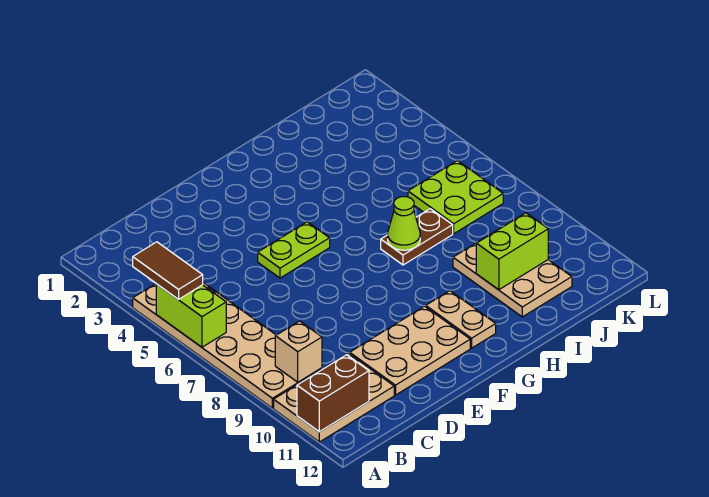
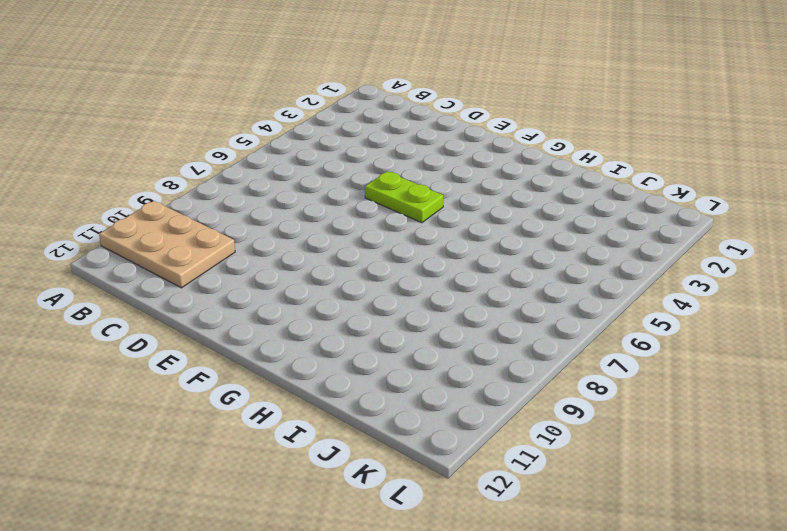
none -> tan 2x6 plate [133,283,322,408]
none -> tan 2x3 plate [350,306,470,395]
none -> tan 1x2 plate [426,291,496,348]

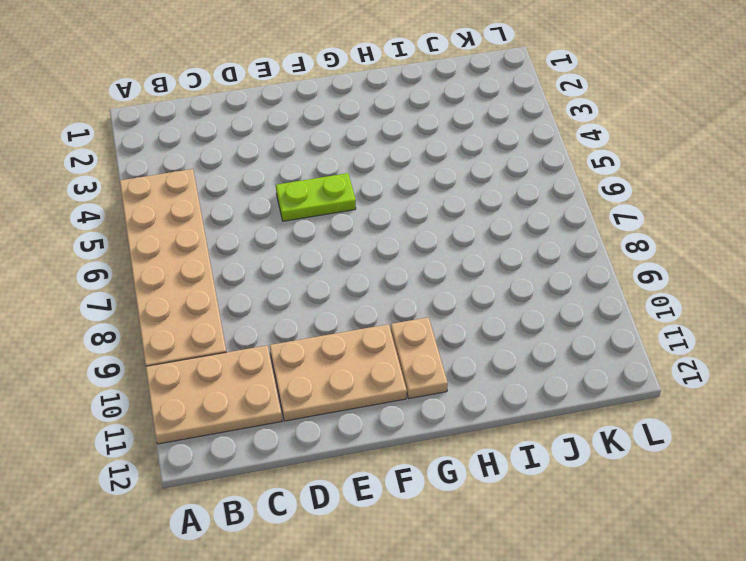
none -> brown 1x2 plate [381,209,453,265]
none -> tan 2x3 plate [453,227,572,317]
none -> lime 2x2 plate [408,161,503,234]

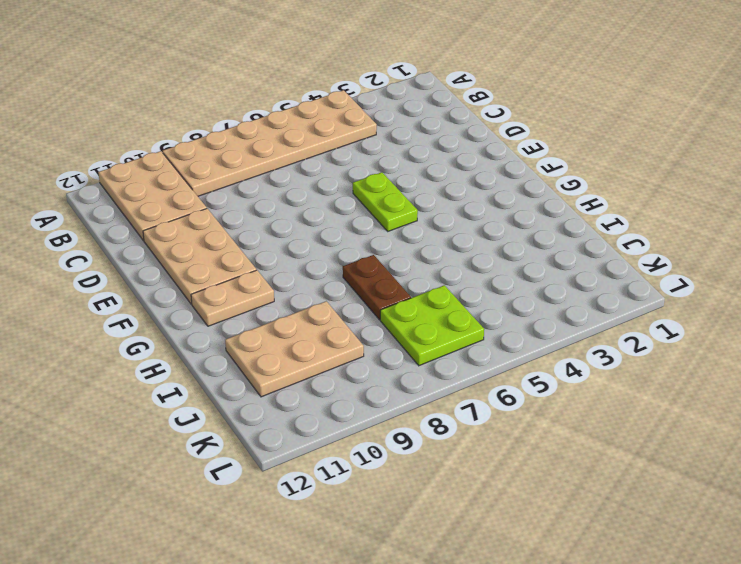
none -> lime 1x2 brick [156,284,226,347]
none -> brown 1x2 brick [297,355,369,432]
none -> tan 1x1 brick [275,321,322,382]

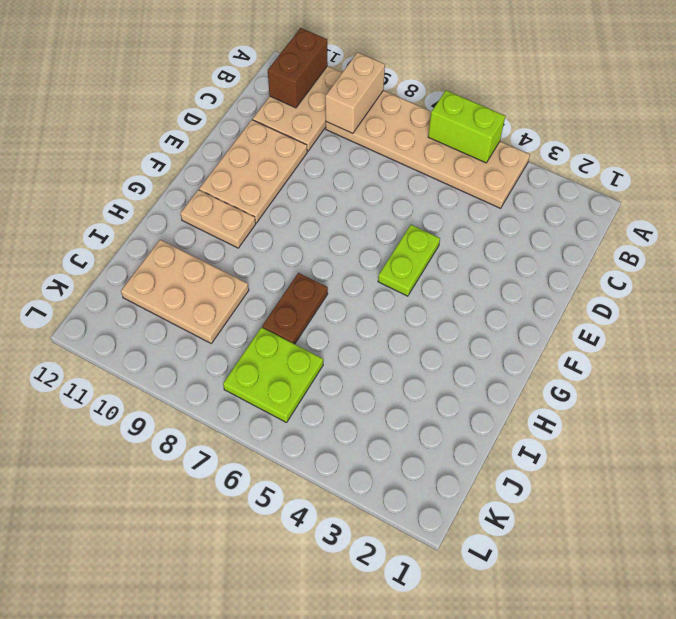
tan 1x2 brick [325,52,385,134] -> tan 1x1 brick [275,321,322,382]
none -> lime 1x1 cone [388,197,420,250]
none -> lime 1x2 brick [476,213,548,290]
none -> brown 1x2 tile [133,242,203,299]

